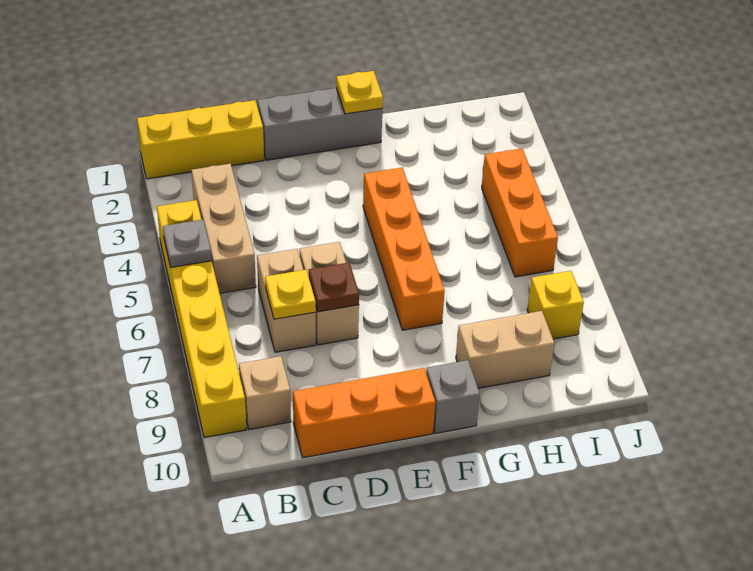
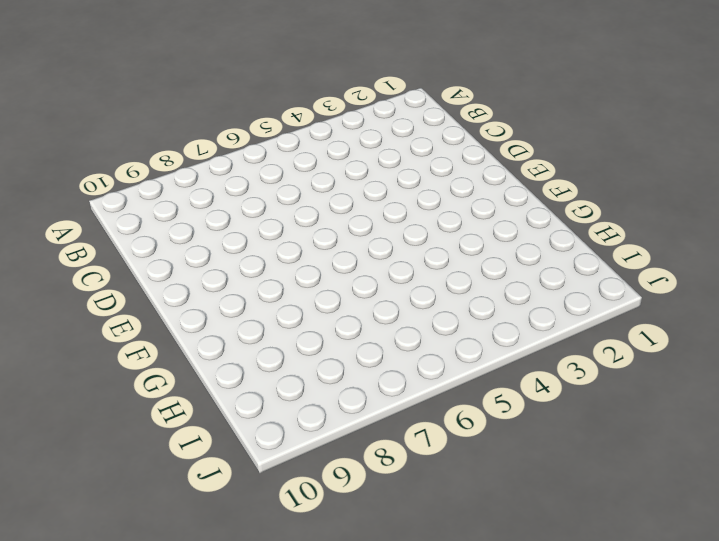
none -> yellow 1x3 brick [137,100,264,179]
none -> yellow 1x6 brick [157,200,247,438]
none -> tan 1x3 brick [192,164,256,293]

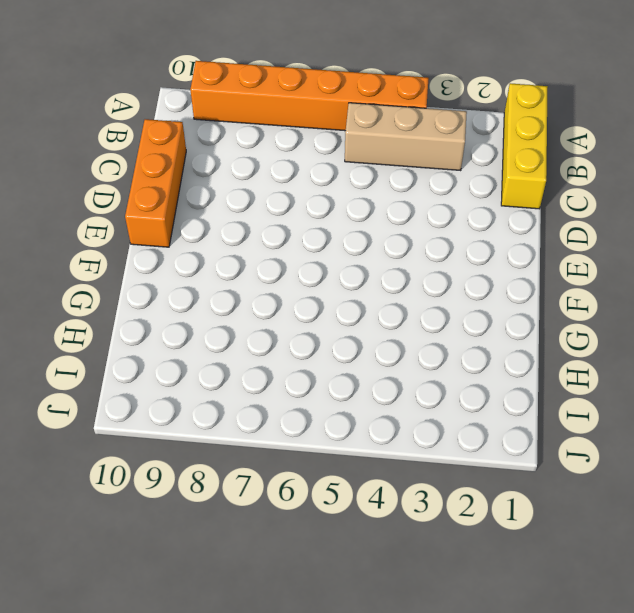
orange 1x6 brick [190,61,429,131] -> yellow 1x6 brick [157,200,247,438]
none -> tan 1x1 brick [239,356,291,429]
none -> tan 1x2 brick [257,249,316,352]
none -> grey 1x3 brick [257,88,382,160]

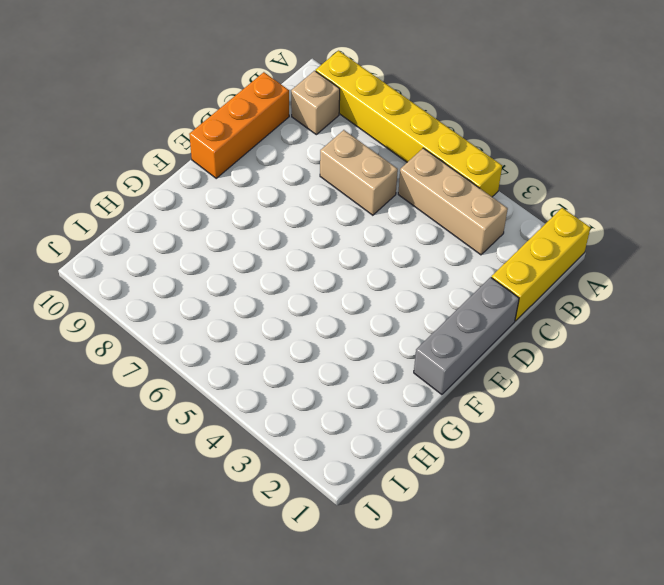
none -> tan 1x2 brick [300,242,359,345]
none -> orange 1x4 brick [363,168,445,330]
none -> grey 1x1 brick [426,360,480,433]

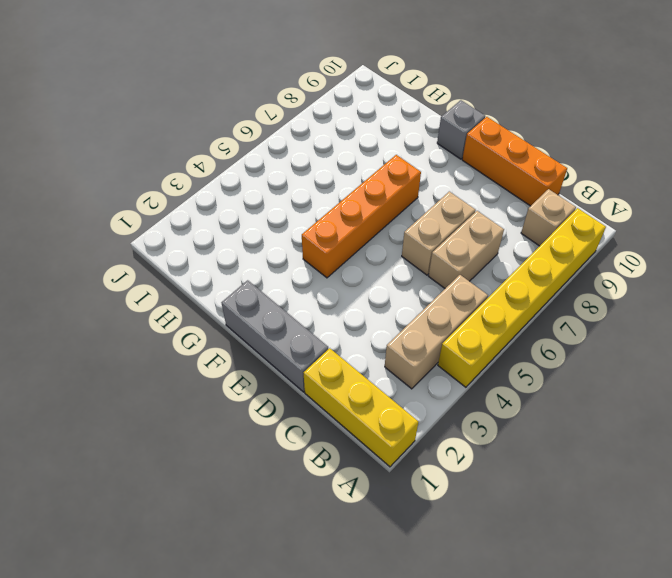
none -> tan 1x2 brick [456,311,554,388]
none -> orange 1x3 brick [482,149,558,277]
none -> yellow 1x1 brick [527,271,584,339]

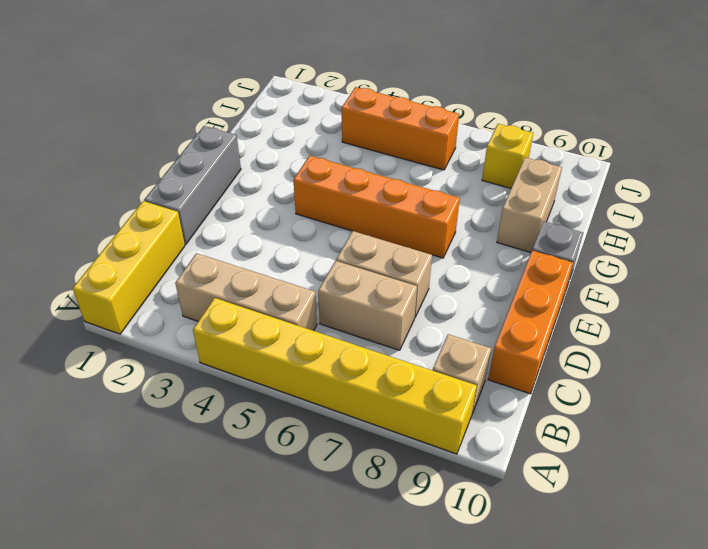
none -> grey 1x1 plate [163,219,212,267]
none -> yellow 1x1 plate [265,270,316,319]
none -> brown 1x1 plate [309,263,359,312]

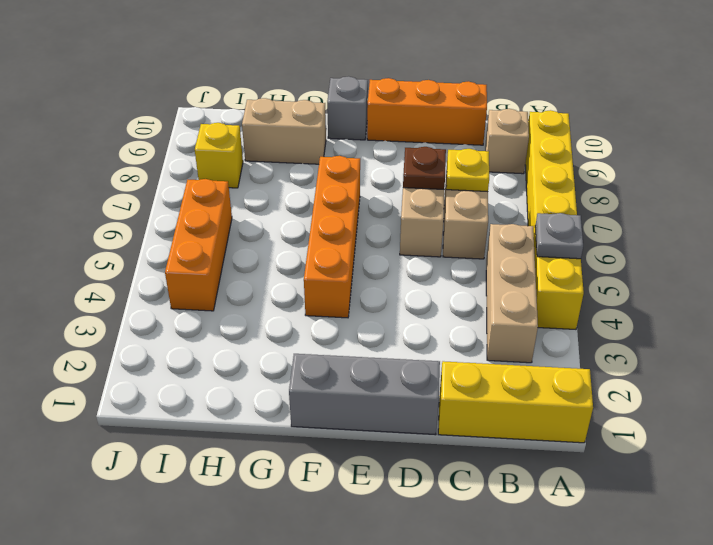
none -> yellow 1x1 plate [336,71,383,114]

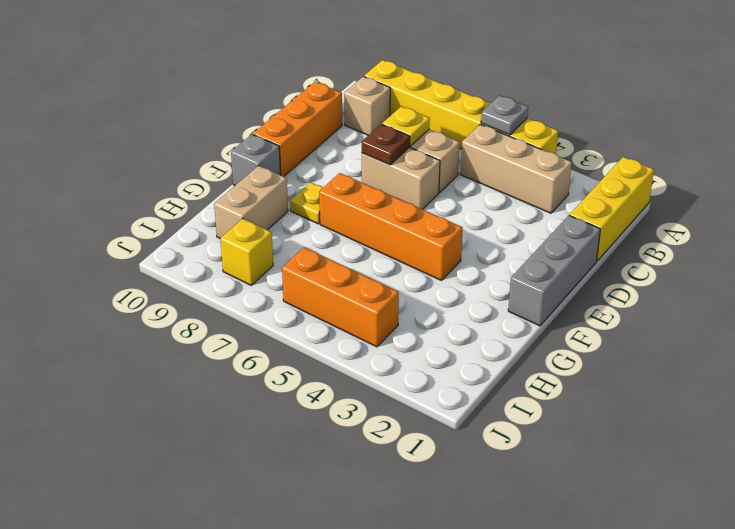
yellow 1x1 plate [290,182,323,224] -> yellow 1x1 plate moved to [336,71,383,114]

